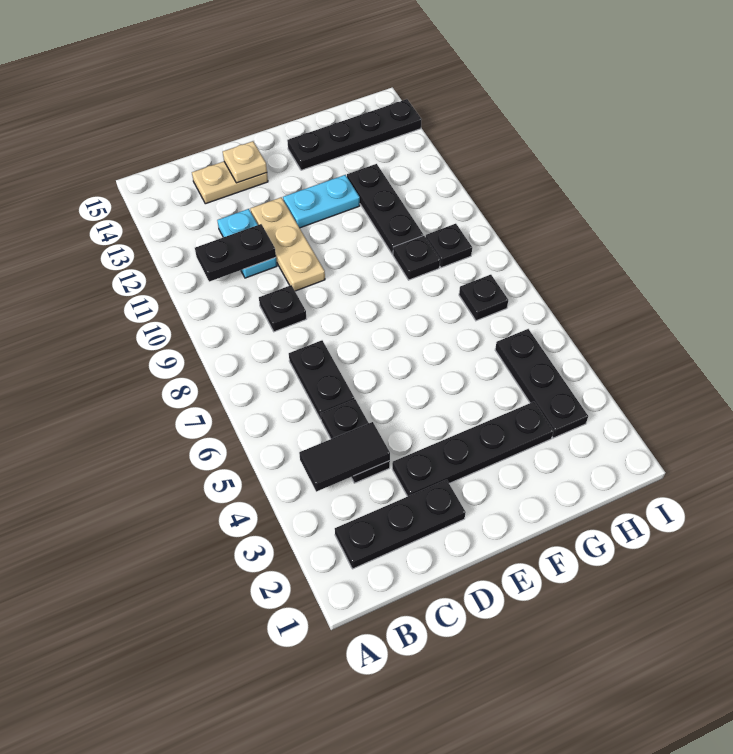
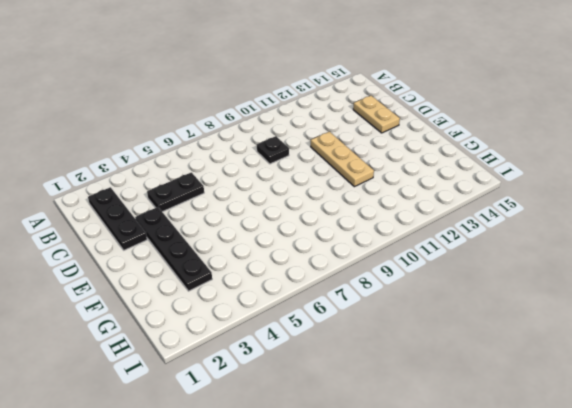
tan 1x3 plate [311,132,374,187] -> tan 1x3 plate turned to [251,197,325,291]
none -> black 1x2 plate [289,340,355,419]
none -> cyan 1x2 plate [217,209,277,278]
none -> cyan 1x2 plate [283,175,360,228]

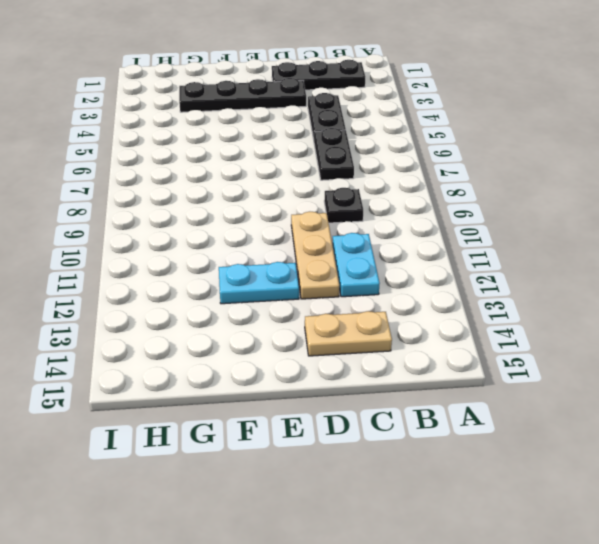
none -> black 1x4 plate [287,99,422,170]
none -> black 1x1 plate [393,235,440,280]
none -> black 1x3 plate [347,164,423,254]

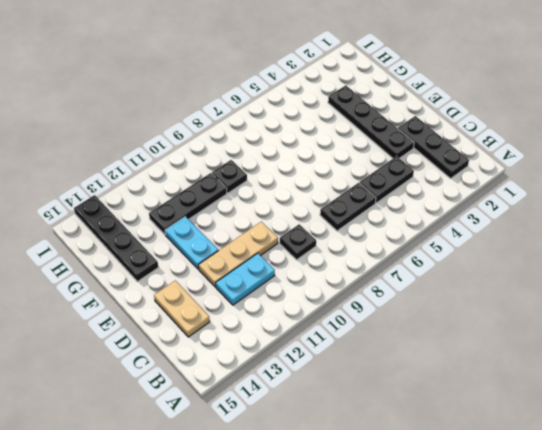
none -> black 1x3 plate [495,329,588,438]
none -> black 1x1 plate [459,275,508,321]
none -> black 1x1 plate [426,224,472,268]

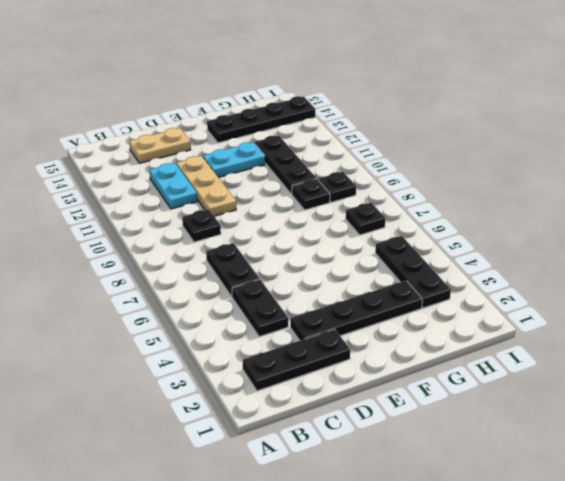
none -> black 1x2 tile [299,422,390,492]
none -> black 1x2 plate [195,224,276,282]
none -> tan 1x1 plate [223,141,267,183]

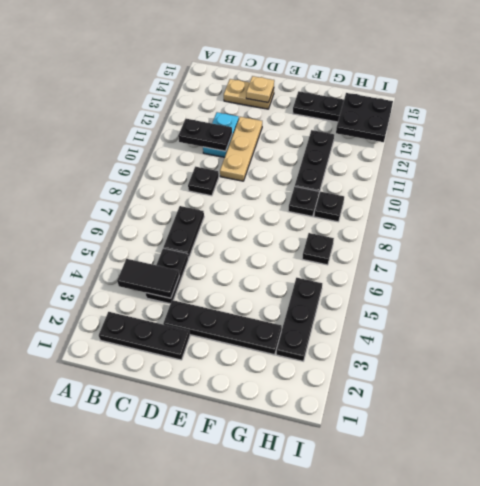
black 2x2 plate [336,93,393,142] -> none
none -> cyan 1x2 plate [283,175,360,228]

